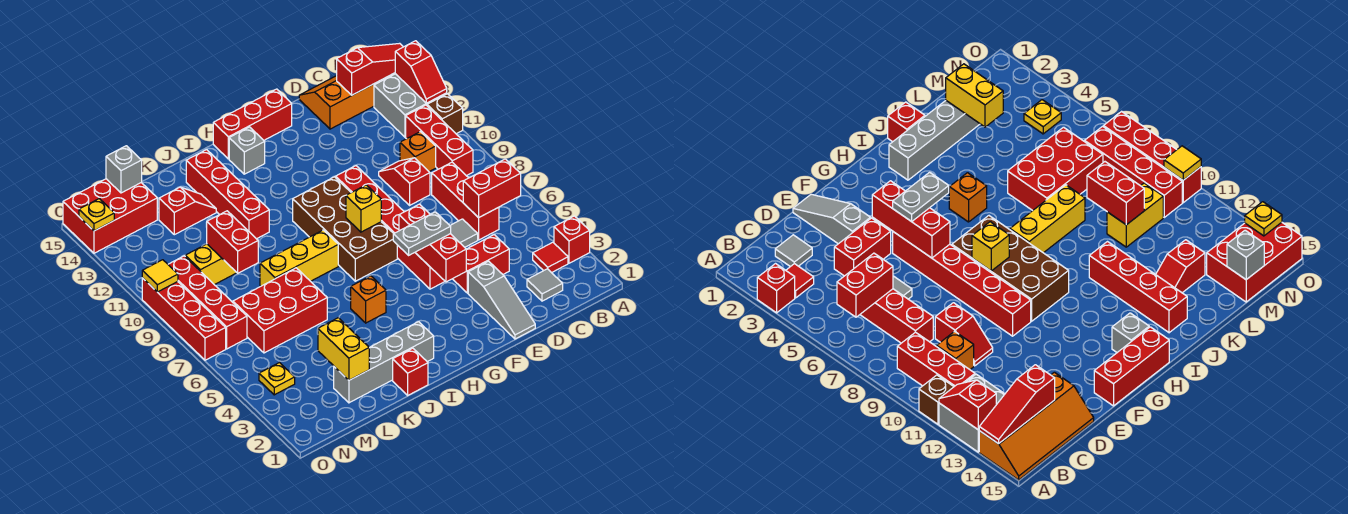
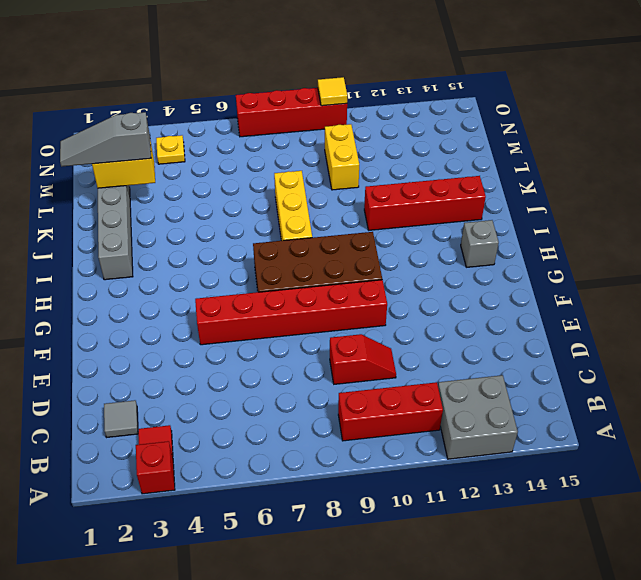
grey 1x3 slope [60,112,151,167] -> grey 1x3 slope moved to [468,261,535,339]
none -> brown 1x1 brick [427,94,463,134]
none -> orange 2x4 slope [299,73,395,129]
none -> red 1x3 brick [432,162,499,240]
none -> orange 1x1 brick [400,132,436,172]

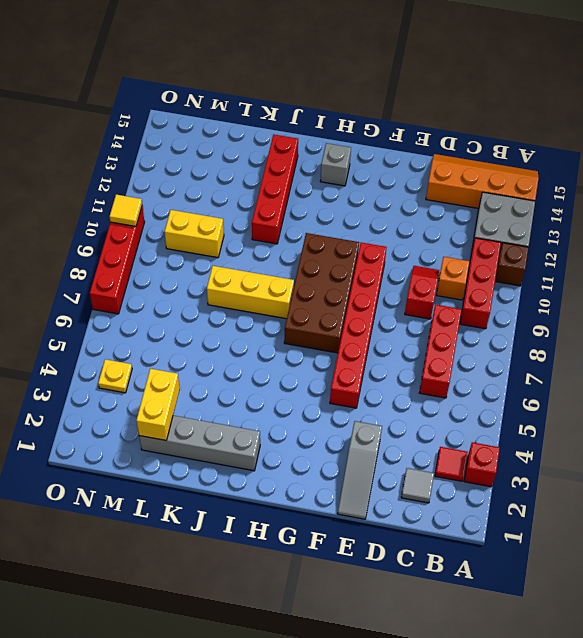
none -> red 1x2 brick [453,235,509,293]
none -> grey 1x1 tile [450,219,478,247]
none -> red 1x3 brick [213,89,292,159]
none -> orange 1x1 brick [351,276,386,323]

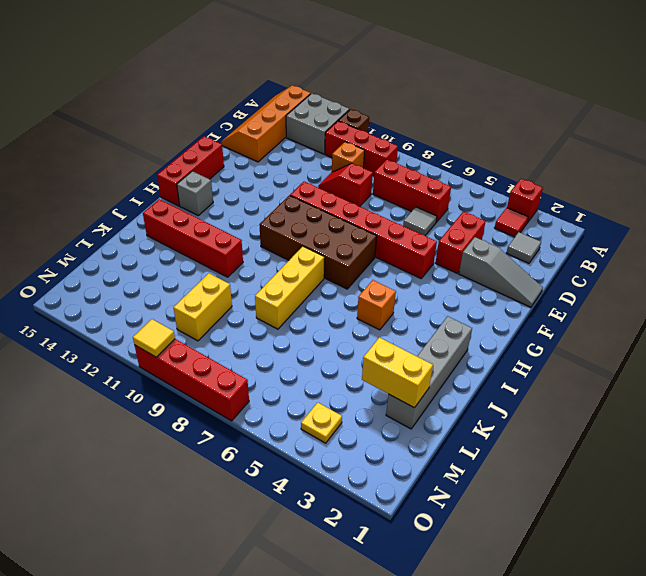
none -> red 1x1 brick [393,348,428,395]
none -> red 2x3 brick [233,268,327,353]
none -> red 1x2 slope [159,187,216,235]
none -> red 2x3 brick [63,179,157,253]

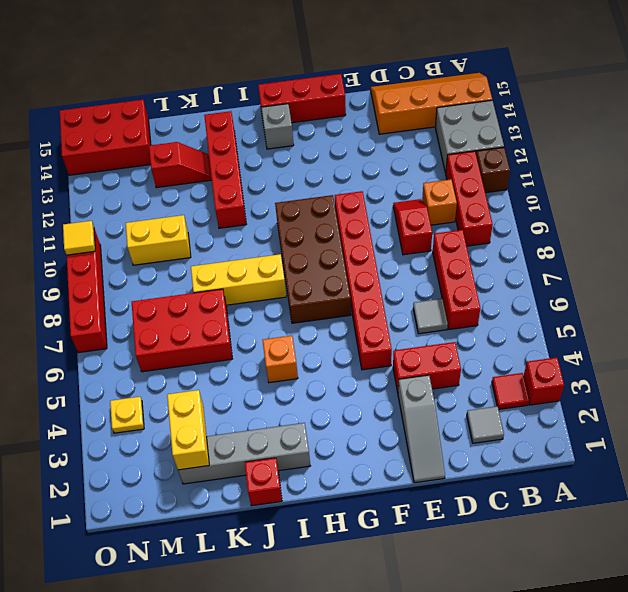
none -> red 1x4 brick [168,256,247,349]
none -> red 1x2 slope [395,41,447,103]
none -> red 1x3 slope [337,43,403,95]
none -> red 1x2 brick [463,159,521,218]

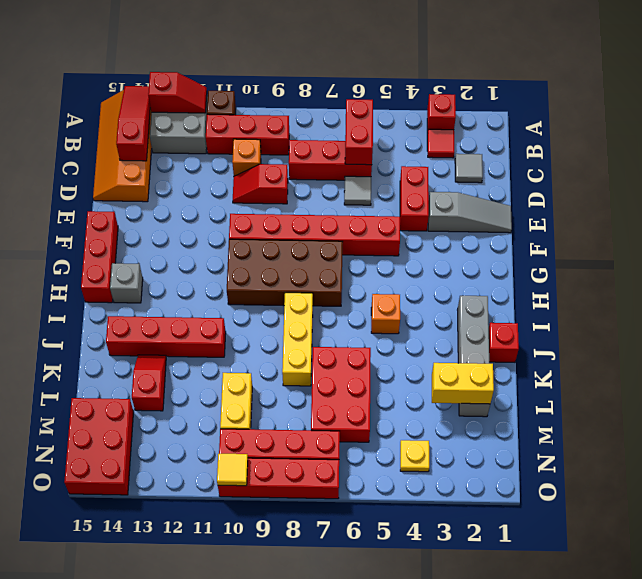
none -> red 1x3 brick [399,204,466,282]
none -> yellow 1x1 brick [346,185,381,232]
none -> red 1x2 brick [206,211,258,273]
none -> grey 1x1 brick [106,146,142,193]

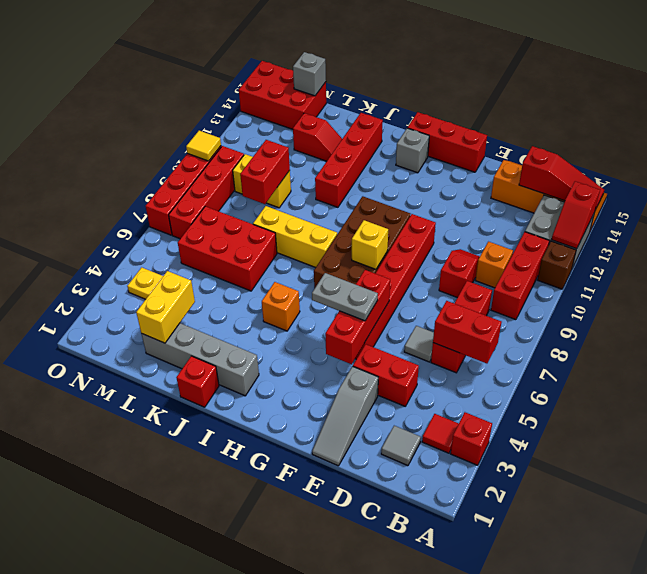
none -> yellow 1x1 plate [79,199,114,231]

